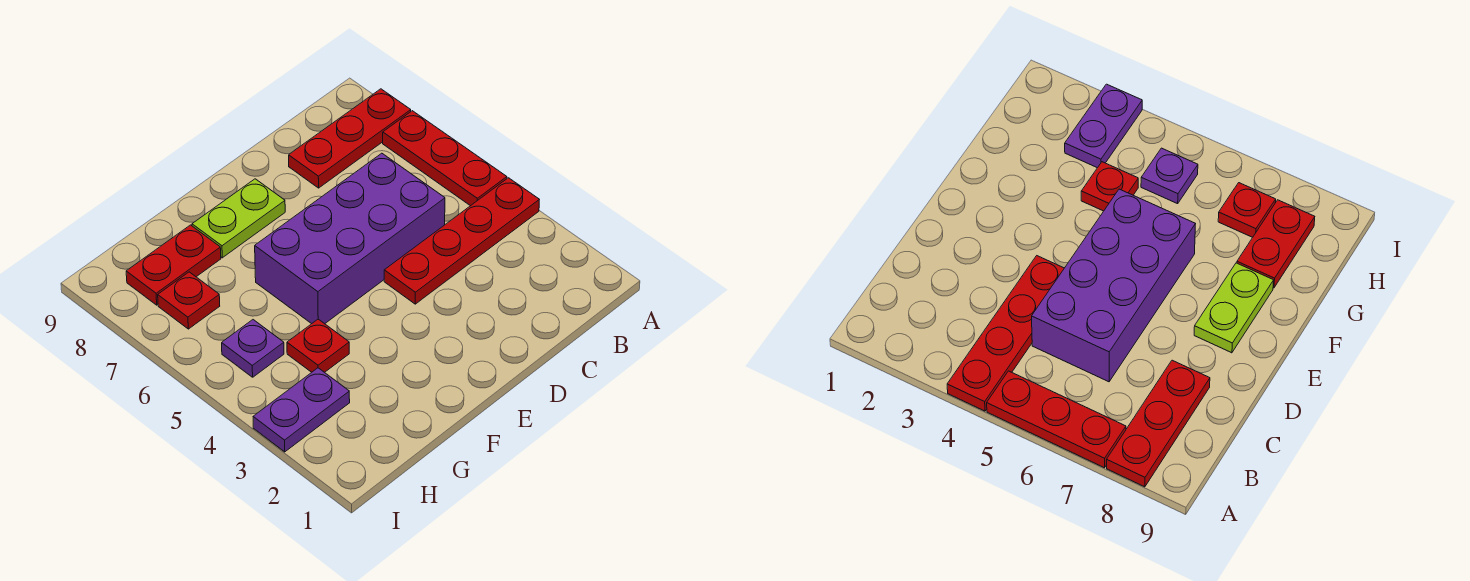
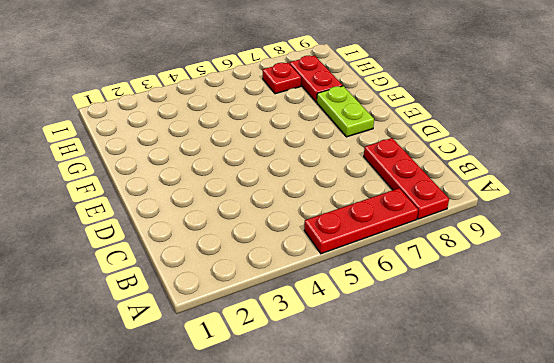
none -> red 1x4 plate [384,178,539,304]
none -> purple 2x4 brick [255,153,445,324]

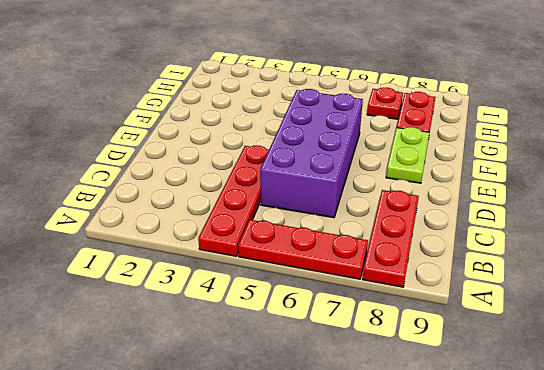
none -> red 1x1 plate [287,319,349,372]
none -> purple 1x2 plate [253,368,350,452]

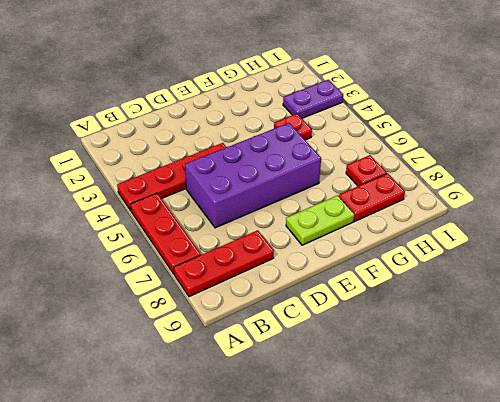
none -> purple 1x1 plate [222,320,284,377]

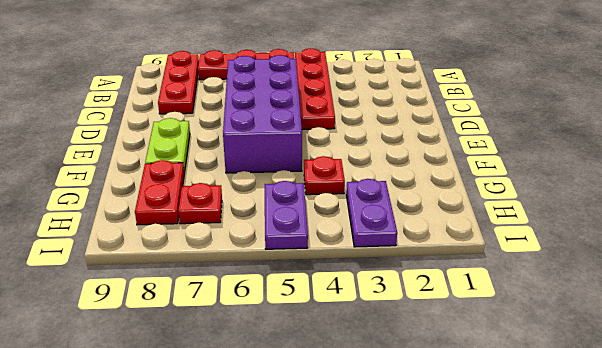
purple 1x2 plate [265,181,308,249] -> purple 1x1 plate [222,320,284,377]

